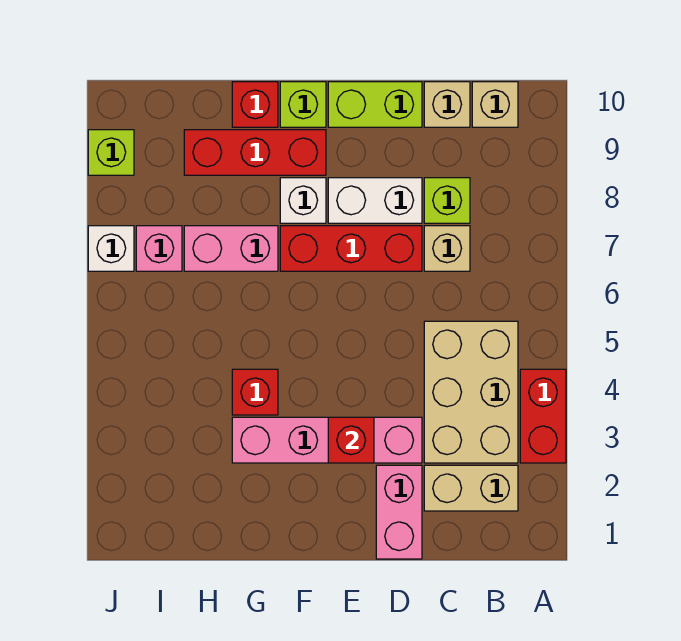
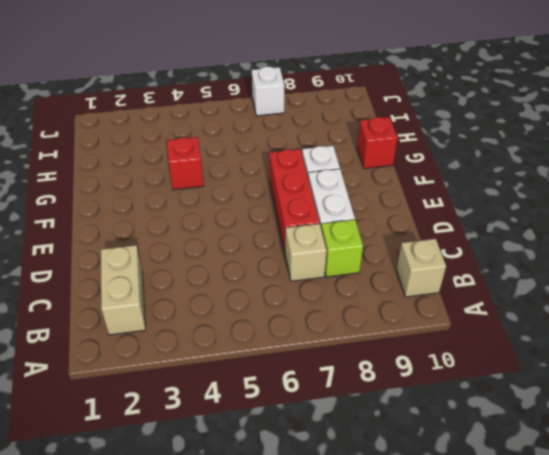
none -> red 1x2 brick [520,369,566,463]
none -> tan 2x3 brick [424,321,518,463]
none -> tan 1x1 brick [424,82,470,127]

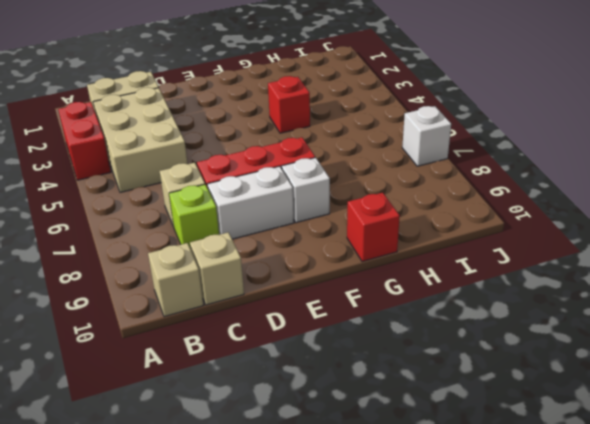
none -> pink 1x2 brick [376,465,422,559]
none -> pink 1x4 brick [232,417,422,463]
none -> lime 1x2 brick [328,82,422,127]

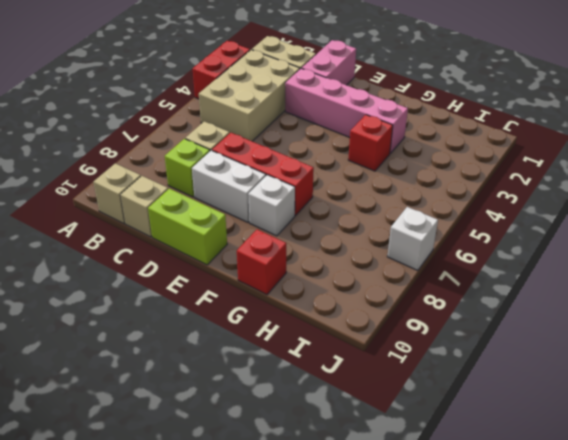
none -> red 1x3 brick [184,130,326,175]
none -> lime 1x1 brick [280,82,326,127]
none -> pink 1x2 brick [184,226,278,271]

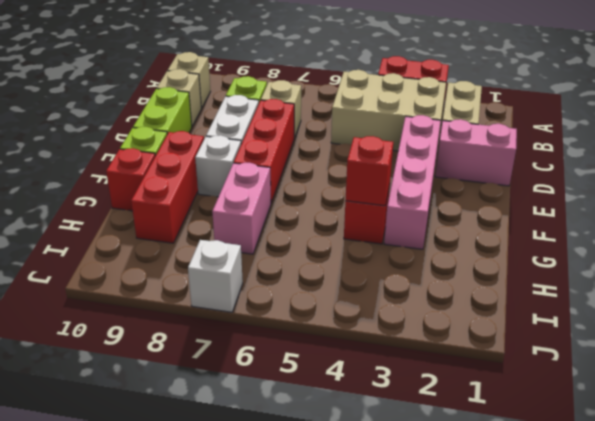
red 1x1 brick [346,136,393,206] -> red 1x1 brick moved to [328,417,374,463]
none -> pink 1x1 brick [136,226,182,271]
none -> lime 1x1 brick [88,130,134,175]

